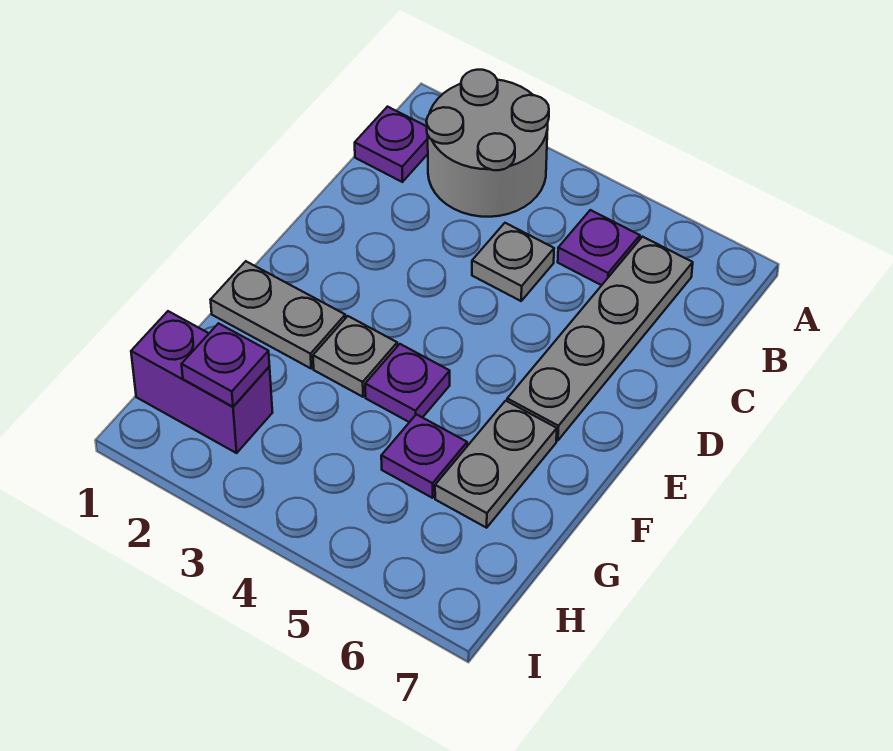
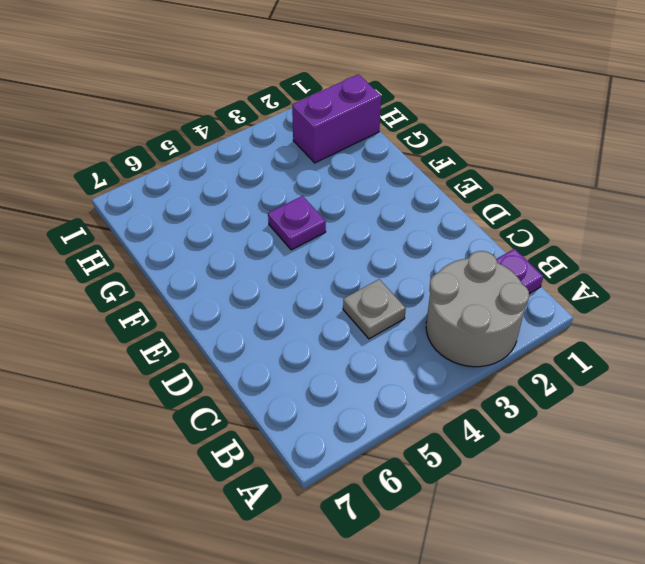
none -> purple 1x1 plate [558,210,640,285]
none -> grey 1x4 plate [507,237,693,441]
none -> grey 1x2 plate [211,261,345,368]

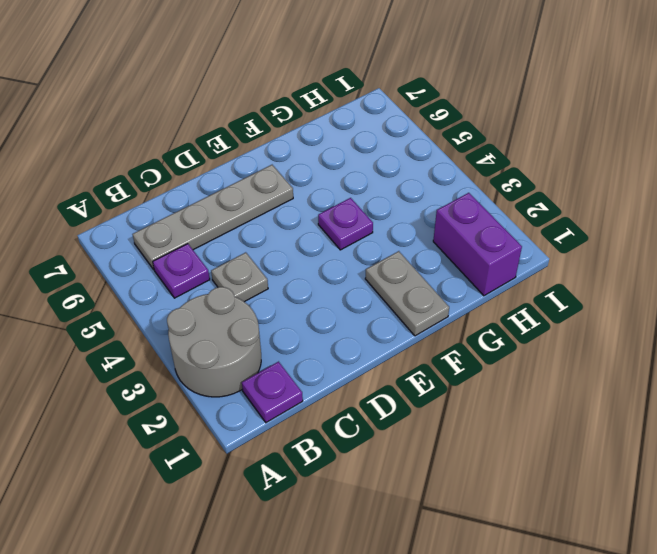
none -> grey 1x1 plate [313,316,397,397]
none -> grey 1x2 plate [435,401,557,528]
none -> purple 1x1 plate [381,414,467,498]

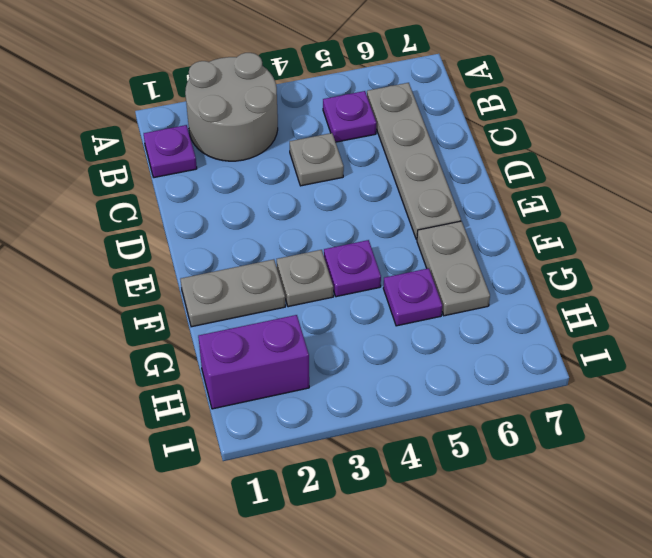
none -> purple 1x1 plate [182,323,270,407]

